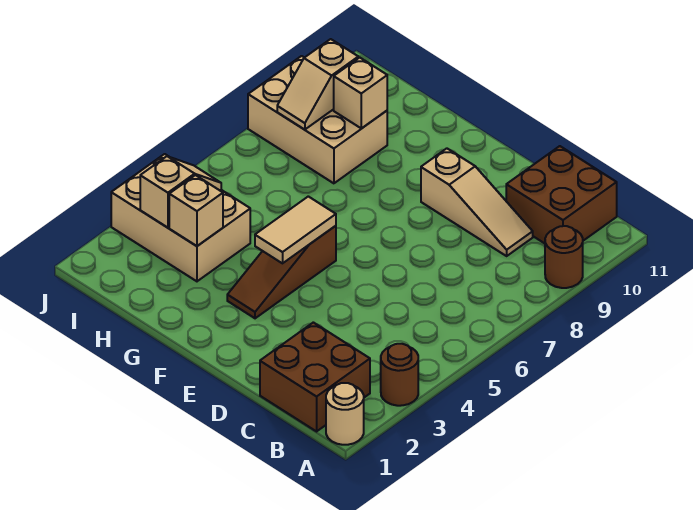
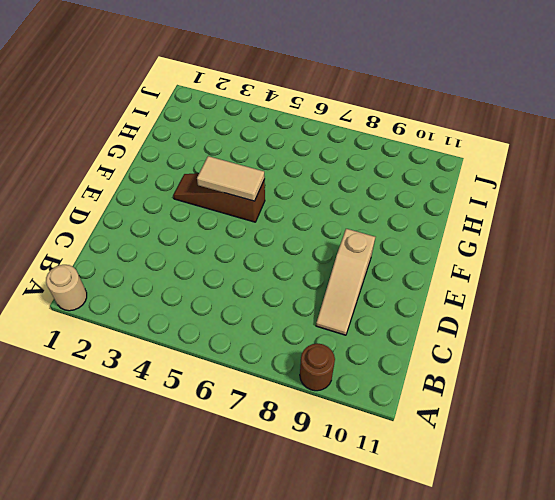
none -> brown 1x1 round brick [381,344,418,406]
none -> brown 2x2 brick [260,322,370,431]
none -> brown 2x2 brick [506,146,617,243]

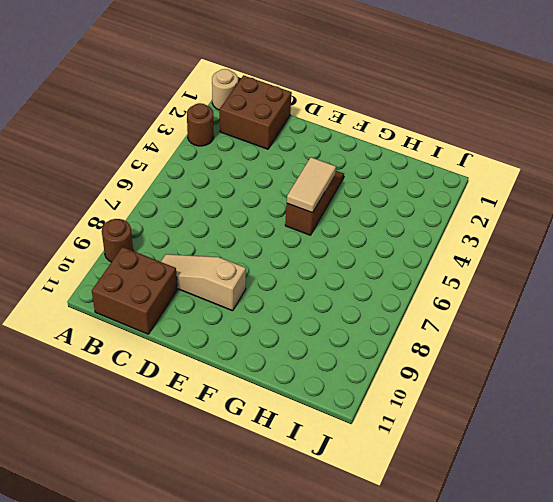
none -> tan 2x3 brick [111,154,250,281]
none -> tan 2x3 brick [248,56,387,183]
none -> tan 1x1 brick [169,175,223,246]

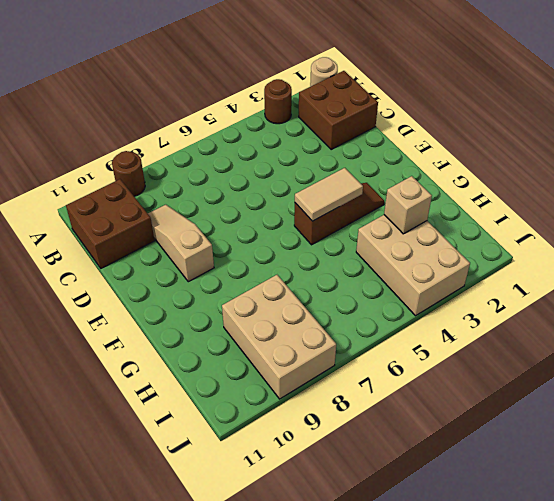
none -> tan 1x1 brick [334,58,387,129]
none -> tan 1x2 slope [140,156,221,228]
none -> tan 1x2 slope [277,39,358,130]

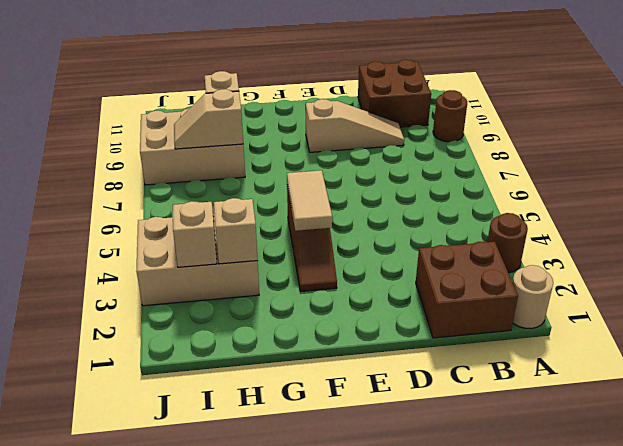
tan 1x2 slope [174,89,243,149] -> tan 1x2 slope turned to [277,39,358,130]

